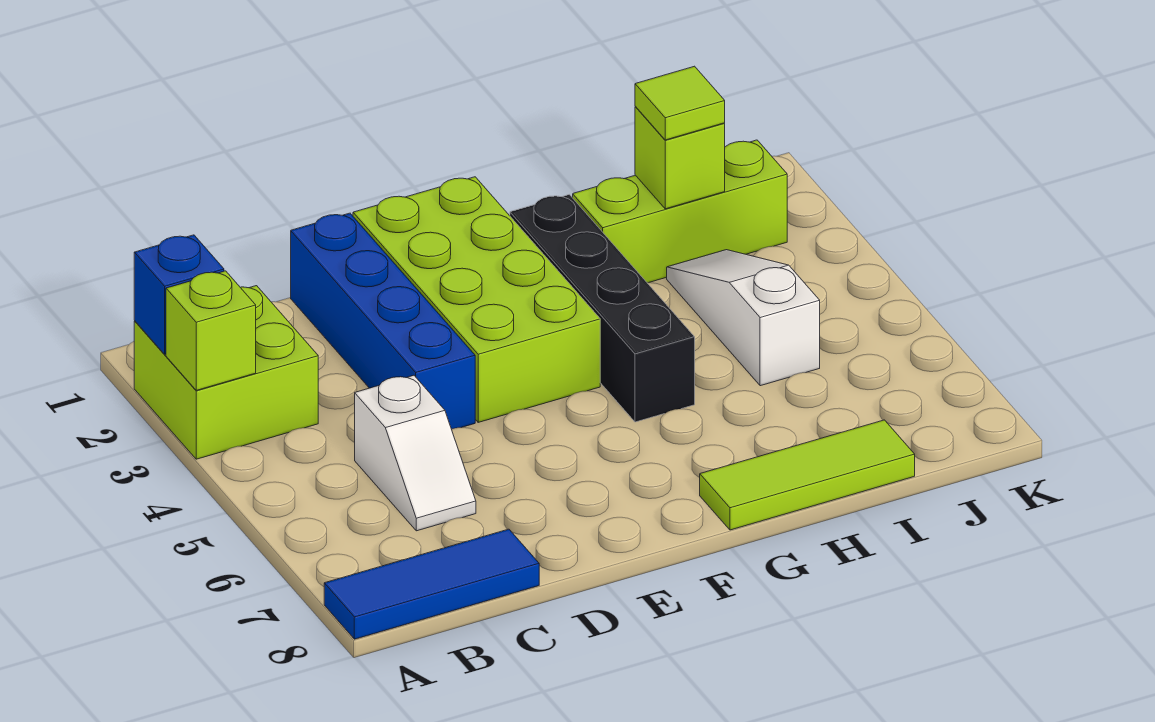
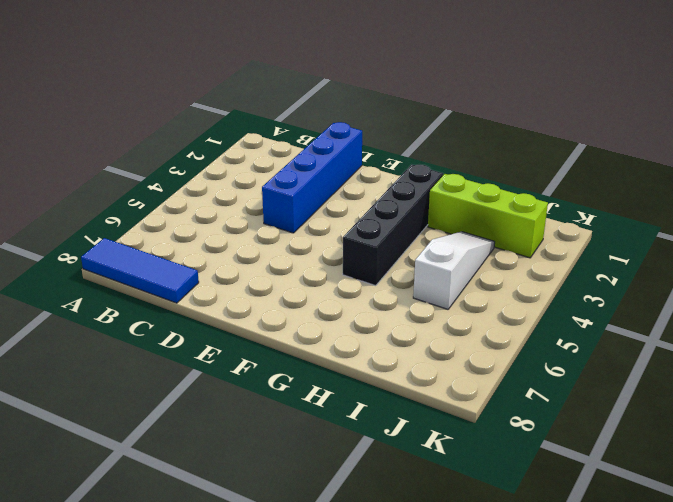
none -> lime 2x2 brick [134,286,318,459]
none -> white 1x2 slope [355,375,476,531]
none -> lime 2x4 brick [353,177,600,422]

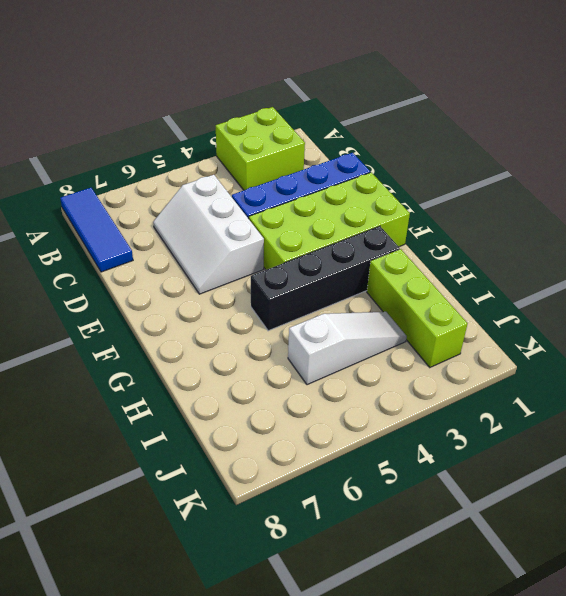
white 2x3 slope [153,175,264,294] -> white 1x2 slope [355,375,476,531]
none -> lime 1x3 tile [700,420,915,530]
none -> blue 1x1 brick [134,235,224,354]
none -> lime 1x1 brick [166,271,256,390]

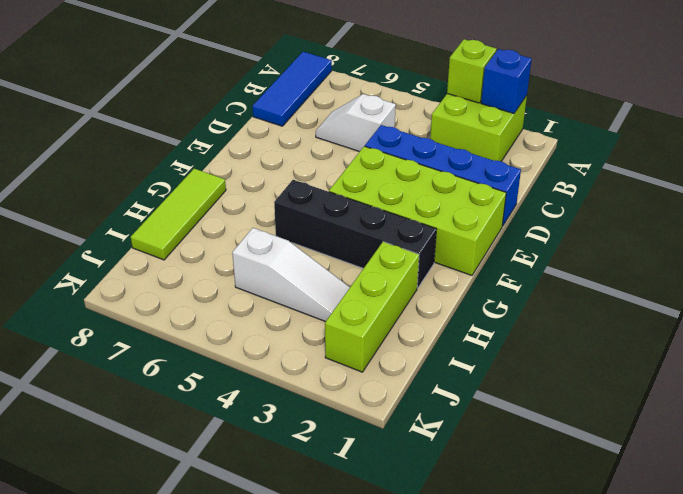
none -> lime 1x1 brick [635,106,725,209]
none -> lime 1x1 tile [635,66,725,140]

